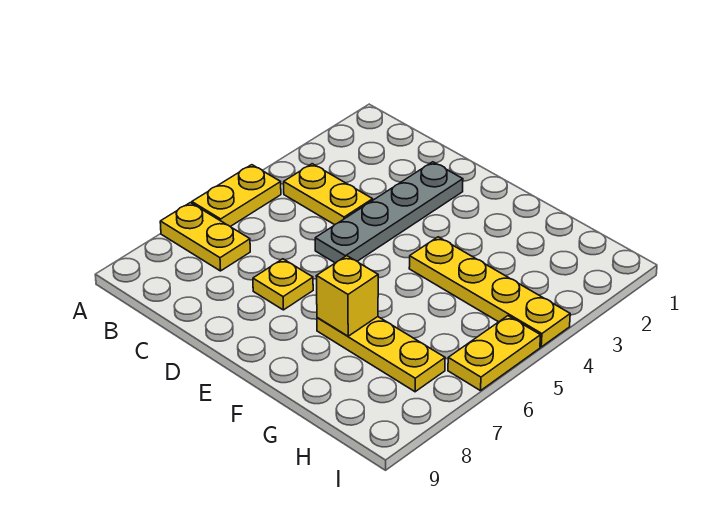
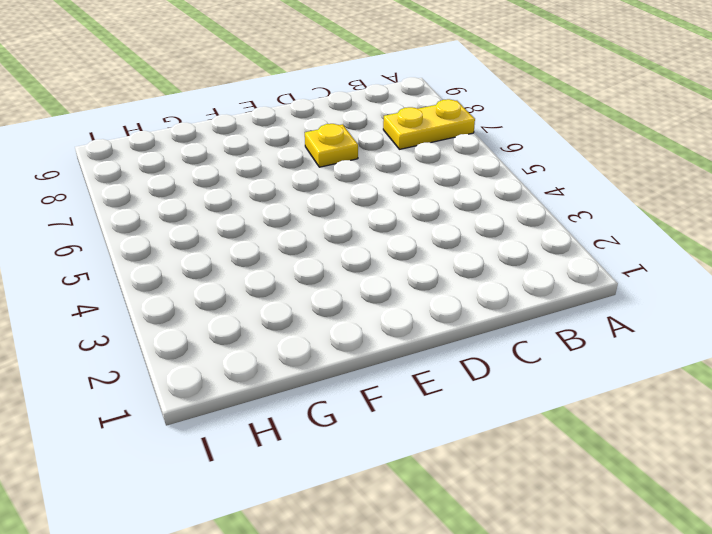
none -> yellow 1x2 plate [192,165,281,227]
none -> yellow 1x2 plate [284,164,373,225]

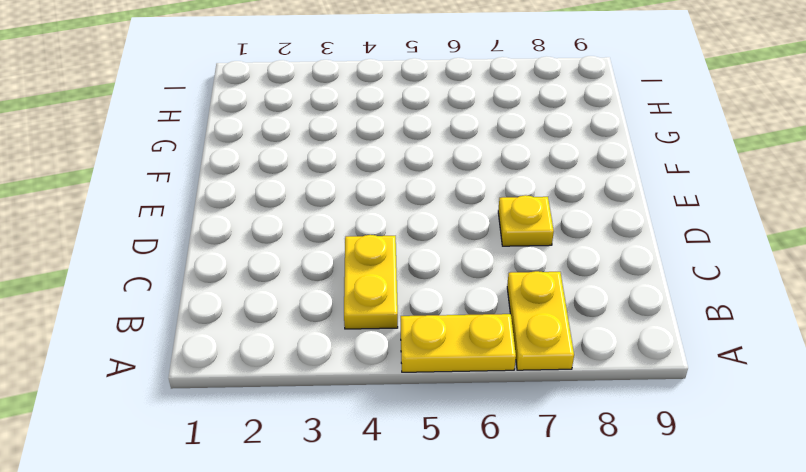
none -> grey 1x4 plate [315,162,463,263]
none -> yellow 1x4 plate [409,237,570,347]

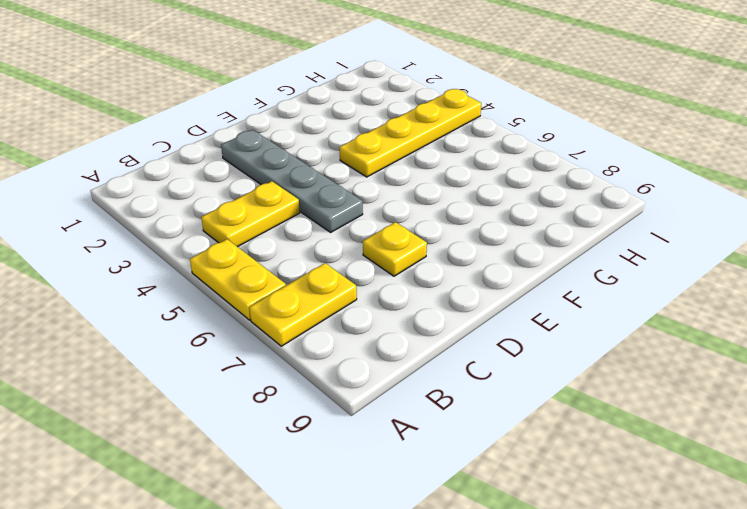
none -> yellow 1x3 plate [317,317,445,392]
none -> yellow 1x2 plate [448,316,541,391]

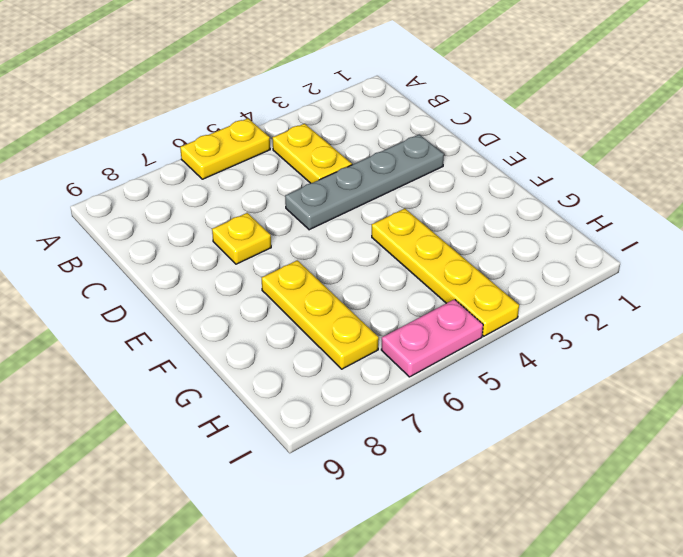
pink 1x2 plate [381,299,483,377] -> yellow 1x2 plate [448,316,541,391]
none -> yellow 1x2 plate [160,203,250,271]
none -> yellow 1x1 brick [316,256,378,336]

